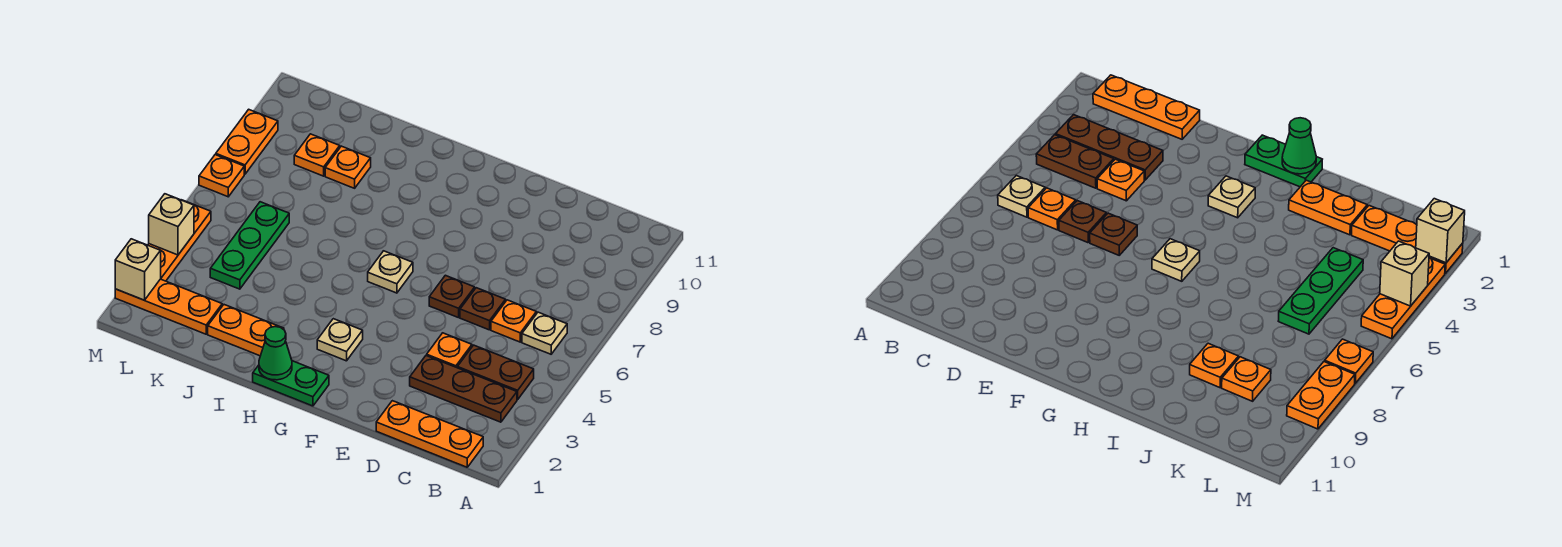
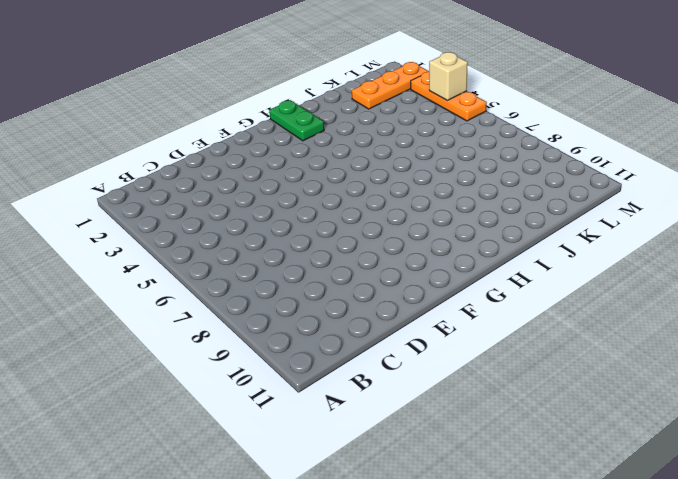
green 1x2 plate [269,100,324,141] -> green 1x2 plate turned to [253,361,329,406]
none -> orange 1x3 plate [376,401,483,467]
none -> brown 1x3 plate [410,355,517,422]
none -> brown 1x2 plate [457,345,534,400]

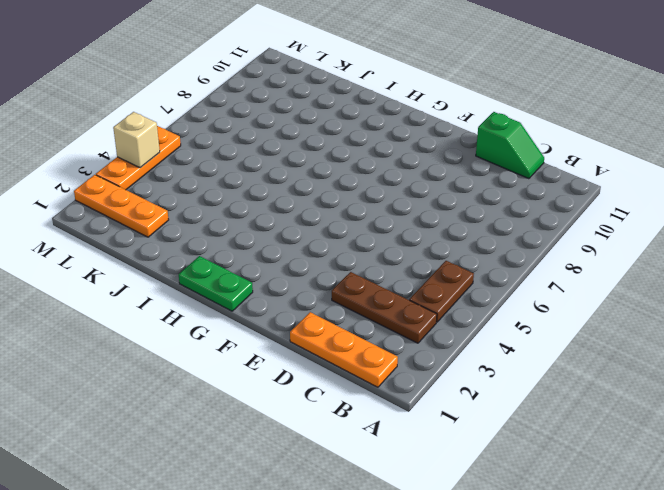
brown 1x2 plate [409,261,474,322] -> brown 1x2 plate turned to [457,345,534,400]
green 1x2 slope [476,112,544,179] -> none
none -> tan 1x1 plate [522,312,567,354]
none -> orange 1x1 plate [491,300,536,342]
none -> orange 1x1 plate [427,333,472,368]

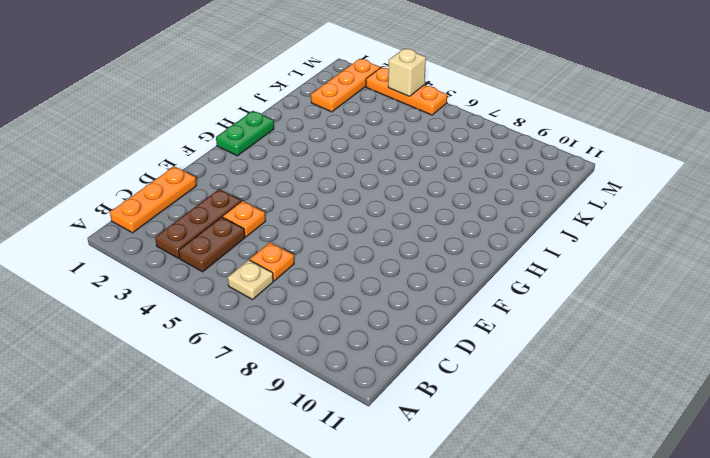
none -> brown 1x1 plate [460,288,506,330]
none -> brown 1x1 plate [429,275,475,318]
none -> tan 1x1 plate [317,319,363,361]

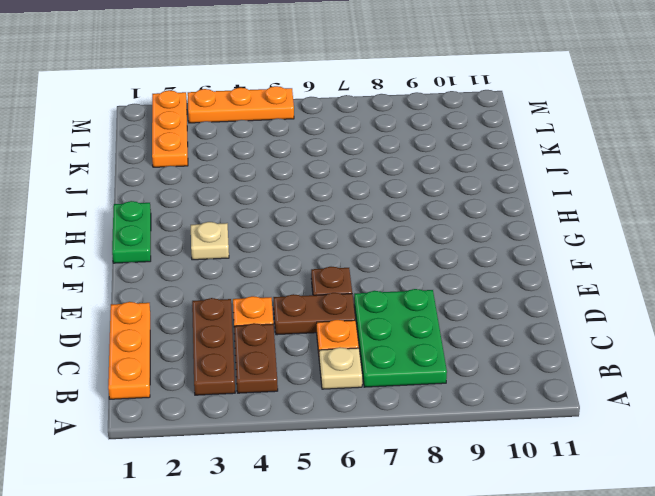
green 2x3 plate [354,289,447,387] -> none
brown 1x2 plate [273,293,355,335] -> brown 1x1 plate [460,288,506,330]
none -> tan 1x1 plate [368,251,413,293]
none -> orange 1x2 plate [208,305,284,356]
none -> orange 1x1 plate [325,146,371,188]

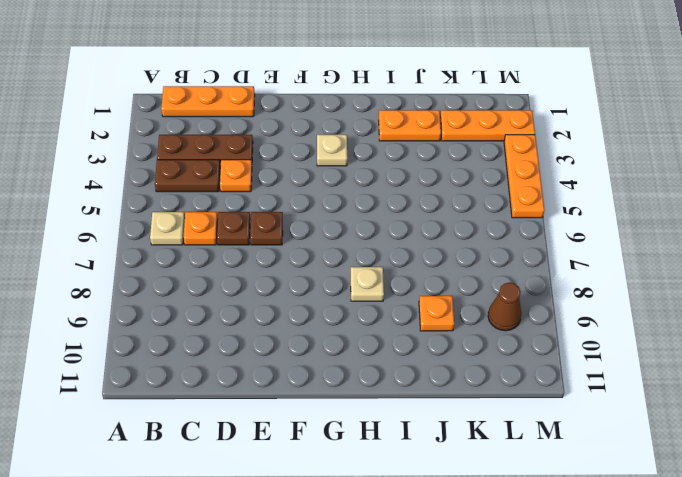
tan 1x1 plate [351,267,384,301] -> tan 1x1 plate moved to [368,251,413,293]
brown 1x1 cone [488,283,521,331] -> none
none -> green 1x2 plate [253,361,329,406]
none -> green 1x3 plate [210,202,289,289]
none -> orange 1x1 plate [294,134,340,176]

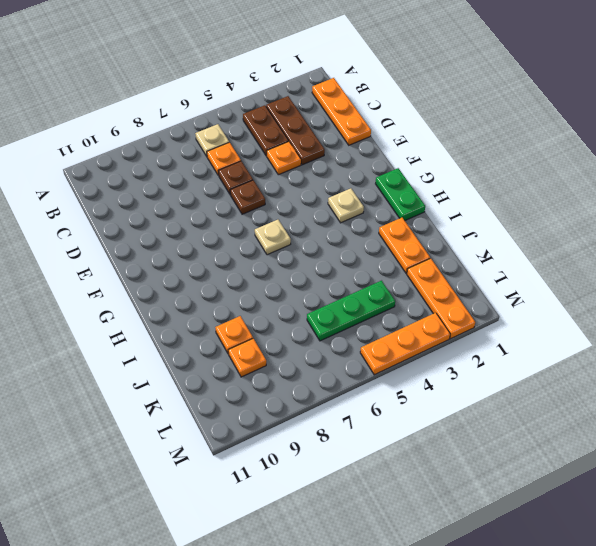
none -> orange 1x1 plate [199,155,244,197]
none -> orange 1x2 plate [216,109,278,174]
none -> green 1x1 cone [259,327,292,380]

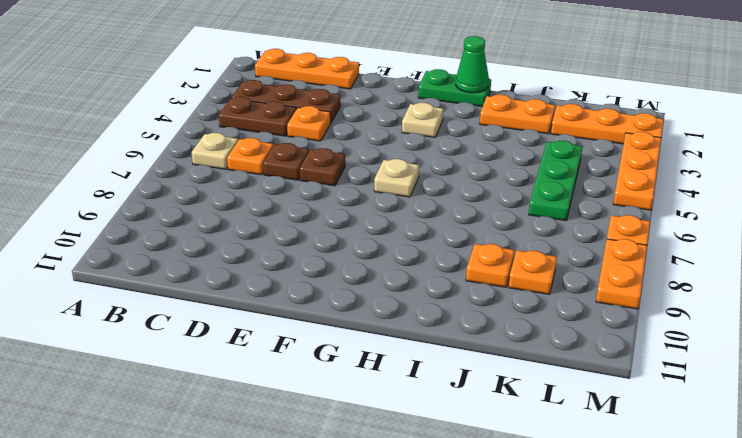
none -> tan 1x1 brick [115,239,161,300]
none -> tan 1x1 brick [149,194,194,255]

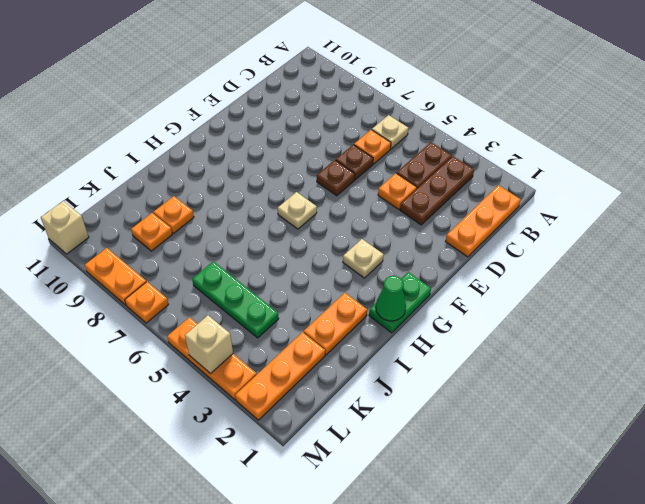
tan 1x1 brick [41,201,89,254] -> tan 1x1 brick moved to [115,239,161,300]

